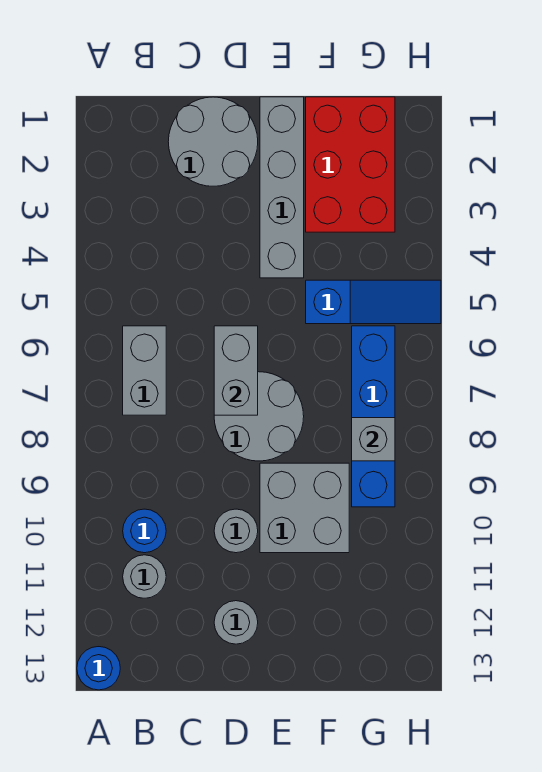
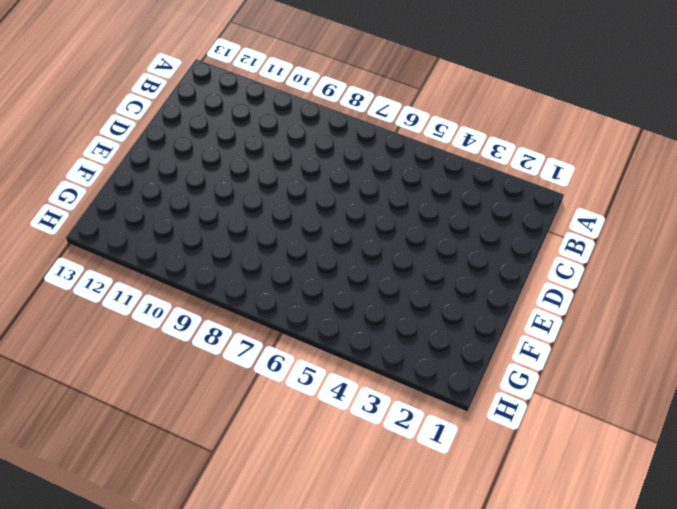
none -> blue 1x1 round brick [77,647,120,690]
none -> grey 1x2 brick [123,326,166,415]
none -> blue 1x1 round brick [123,509,166,553]

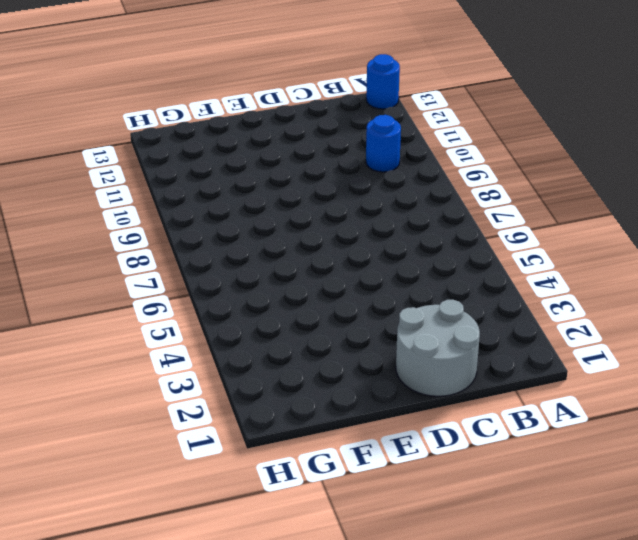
none -> grey 1x2 brick [123,326,166,415]
none -> grey 1x1 round brick [123,555,166,598]
none -> grey 2x2 round brick [214,372,304,461]

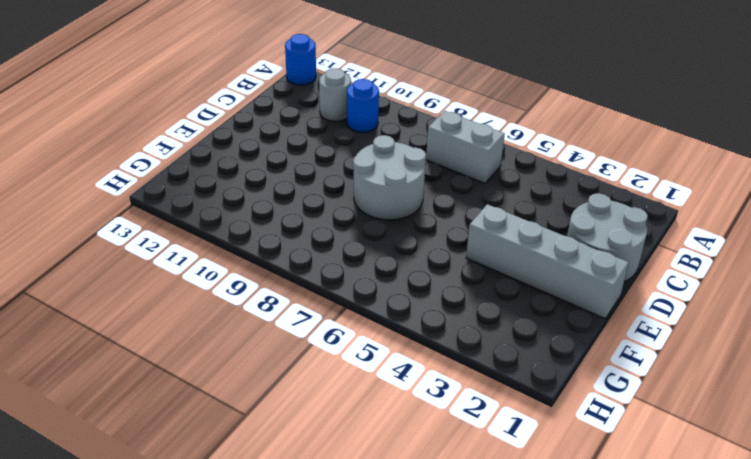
none -> grey 1x1 round brick [214,509,258,553]
none -> grey 1x1 round brick [214,601,258,644]
none -> grey 2x2 brick [260,463,349,553]

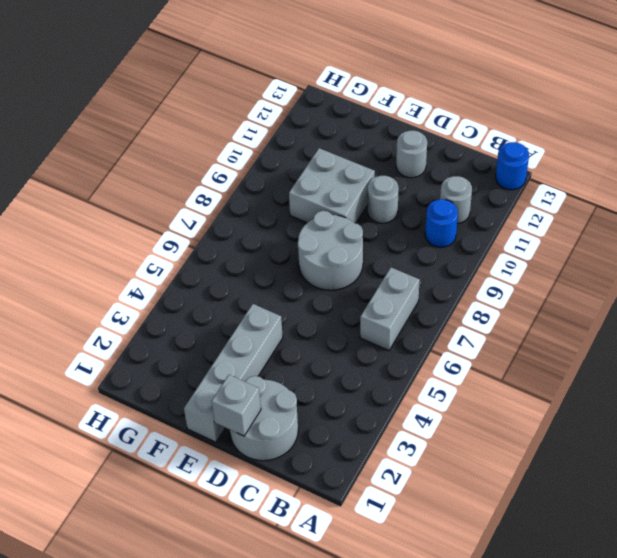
grey 1x1 brick [212,375,261,436] -> grey 1x1 brick moved to [352,418,395,461]
none -> red 2x3 brick [306,97,395,232]
none -> blue 1x3 slope [306,280,441,324]
none -> blue 1x4 brick [352,326,395,507]

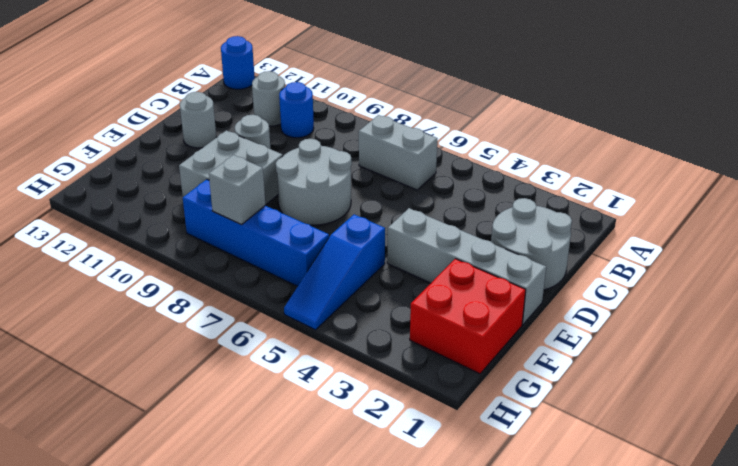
red 2x2 brick [410,259,526,374] -> red 2x3 brick [306,97,395,232]
none -> grey 1x2 brick [214,326,258,415]

